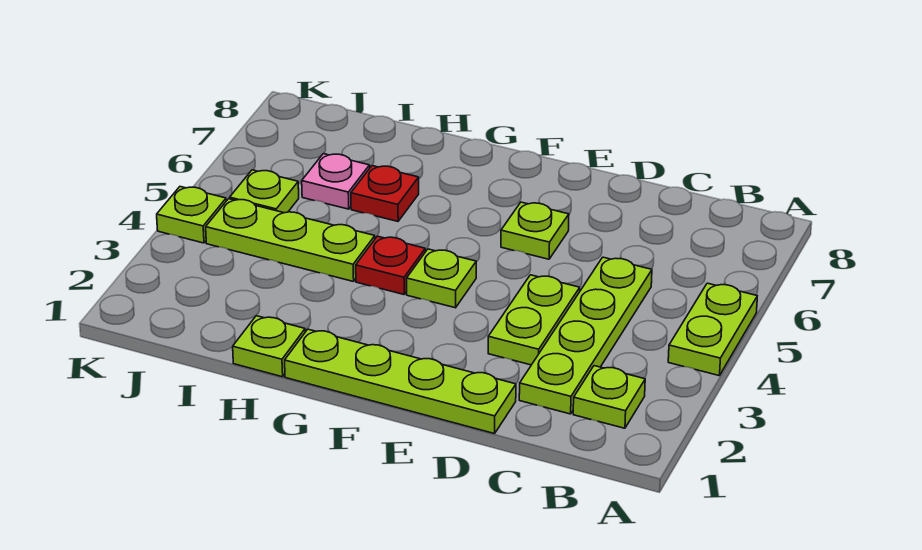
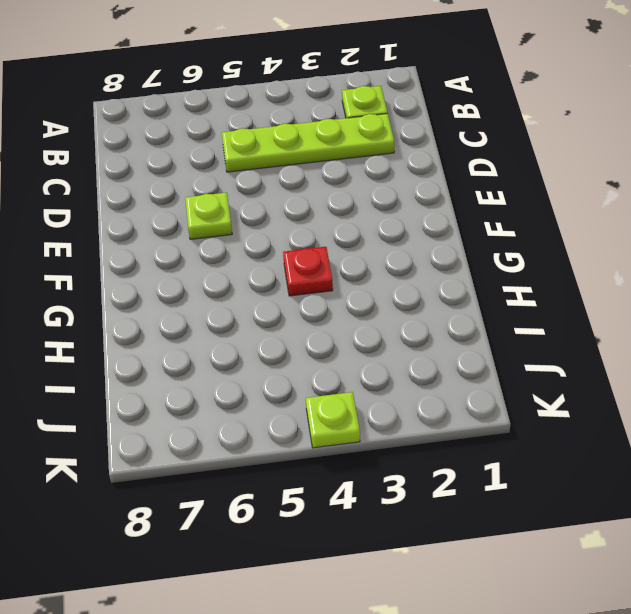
none -> lime 1x2 plate [668,283,757,376]
none -> lime 1x4 plate [285,329,516,434]
none -> lime 1x2 plate [488,275,580,365]

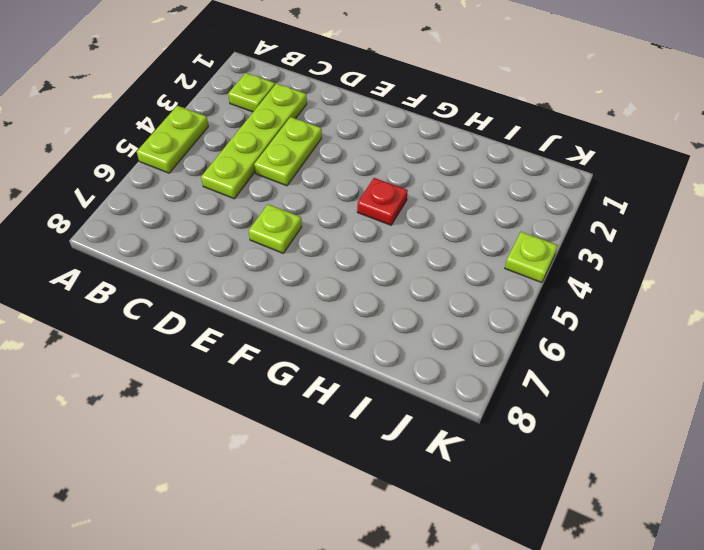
none -> lime 1x4 plate [285,329,516,434]
none -> lime 1x1 plate [407,249,476,308]
none -> lime 1x1 plate [233,316,305,377]

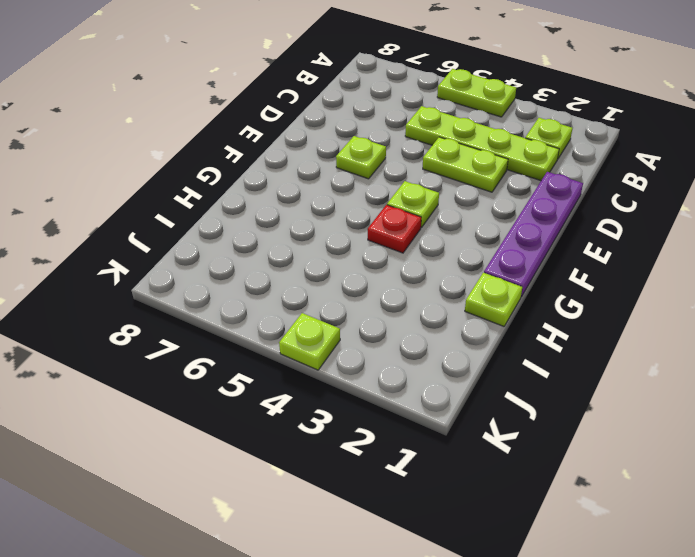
purple 1x4 plate [484,172,583,297] -> lime 1x4 plate [285,329,516,434]
none -> lime 1x3 plate [206,199,375,282]
none -> red 1x1 plate [351,166,419,221]
none -> pink 1x1 plate [302,154,370,209]

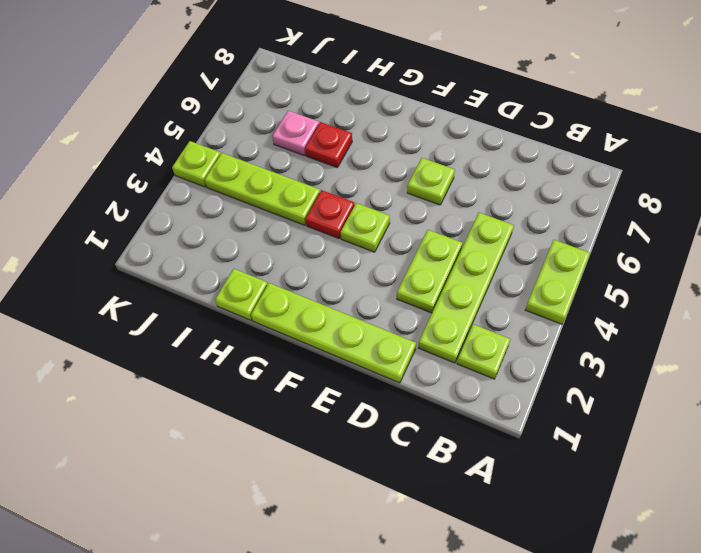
none -> lime 1x1 plate [230,170,299,213]

